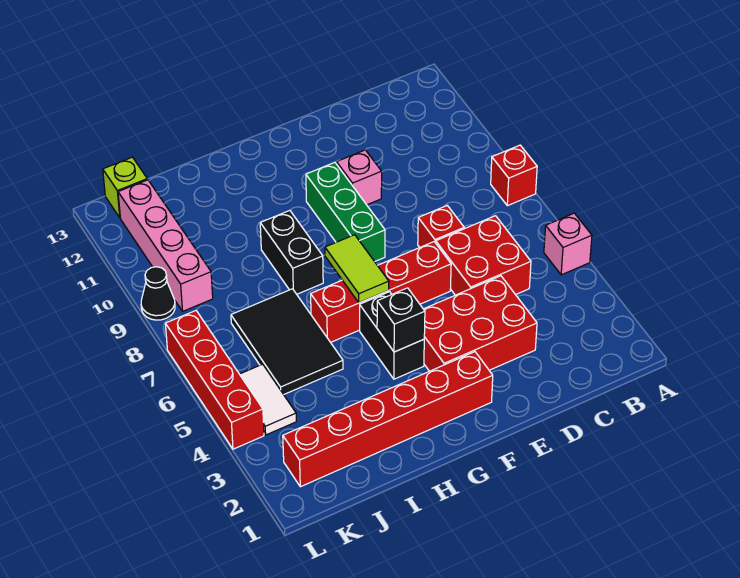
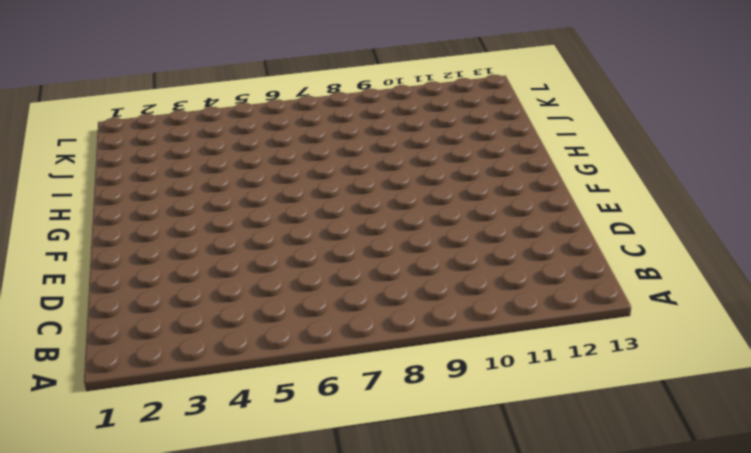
none -> pink 1x1 brick [544,213,592,275]
none -> red 1x1 brick [491,145,537,206]
none -> red 2x2 brick [436,216,531,295]

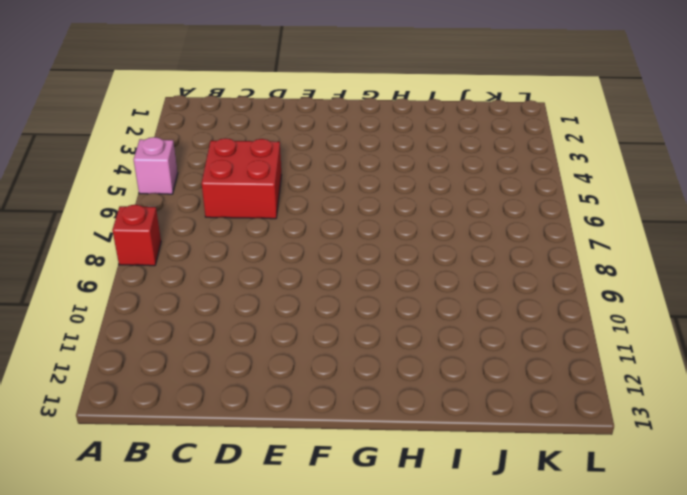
none -> red 2x3 brick [424,276,537,371]
none -> red 1x1 brick [418,206,464,247]
none -> red 1x4 brick [311,242,451,342]

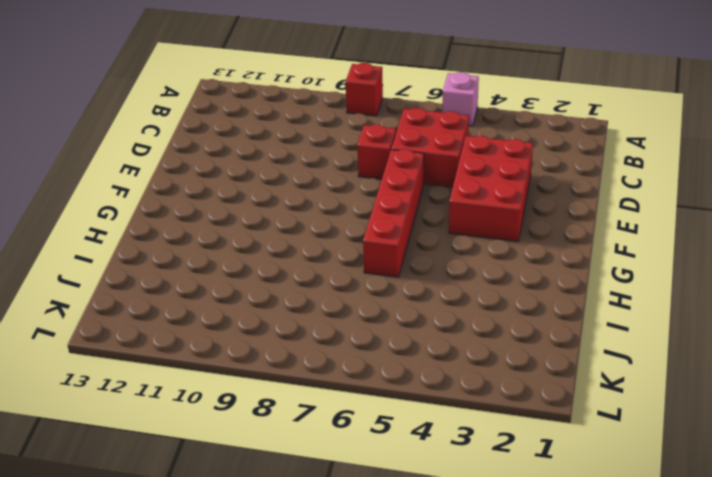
none -> pink 1x1 brick [337,150,382,205]
none -> red 1x6 brick [283,352,493,487]
none -> green 1x3 brick [306,162,385,262]

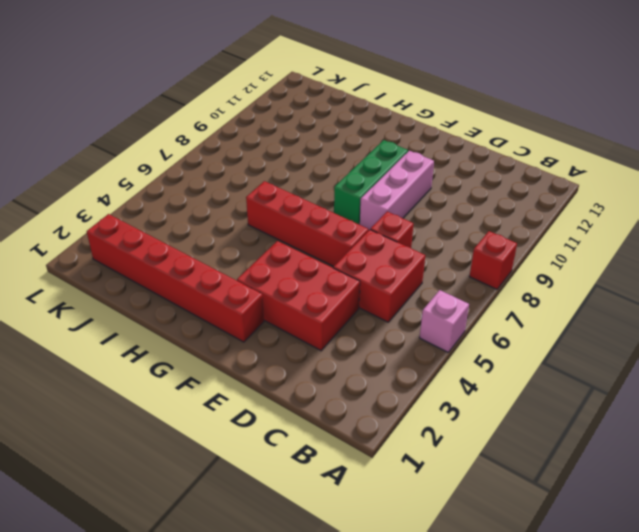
pink 1x3 brick [360,151,434,230] -> pink 1x1 brick [337,150,382,205]
none -> black 1x2 brick [360,292,424,379]
none -> black 1x2 brick [260,210,323,294]
none -> black 2x3 tile [231,289,343,394]

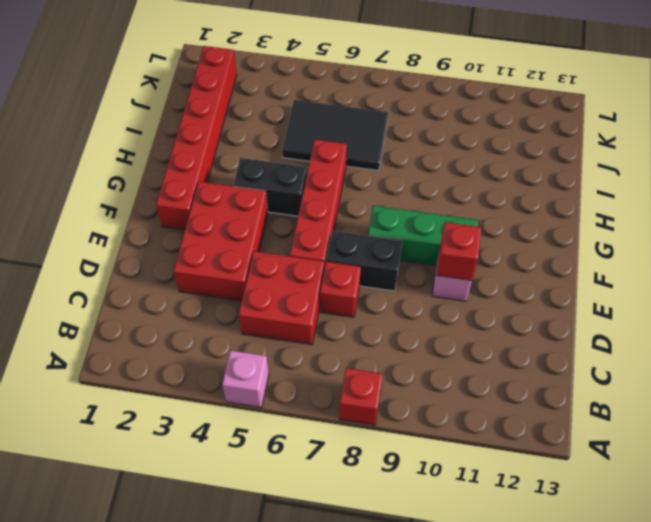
black 1x2 brick [326,231,402,291] -> black 1x2 brick moved to [260,210,323,294]
red 1x1 brick [437,222,481,281] -> none
none -> white 1x2 tile [240,364,296,435]
none -> pink 1x4 brick [118,180,213,311]
none -> lime 1x1 brick [103,157,147,218]

